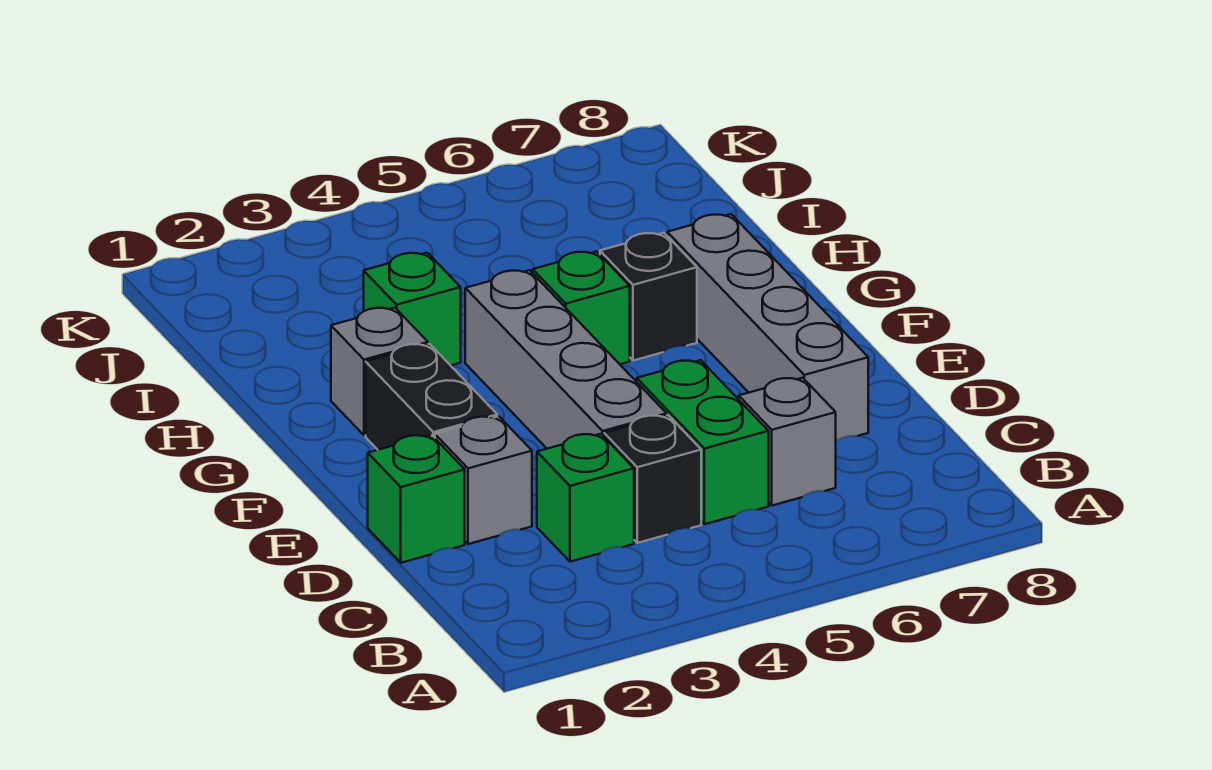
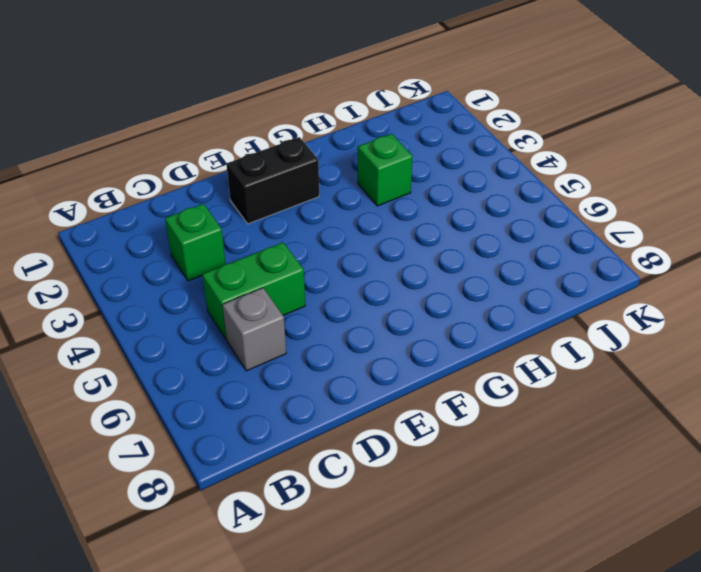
none -> black 1x1 brick [604,415,701,543]
none -> green 1x1 brick [368,435,465,563]
none -> grey 1x1 brick [435,416,532,544]

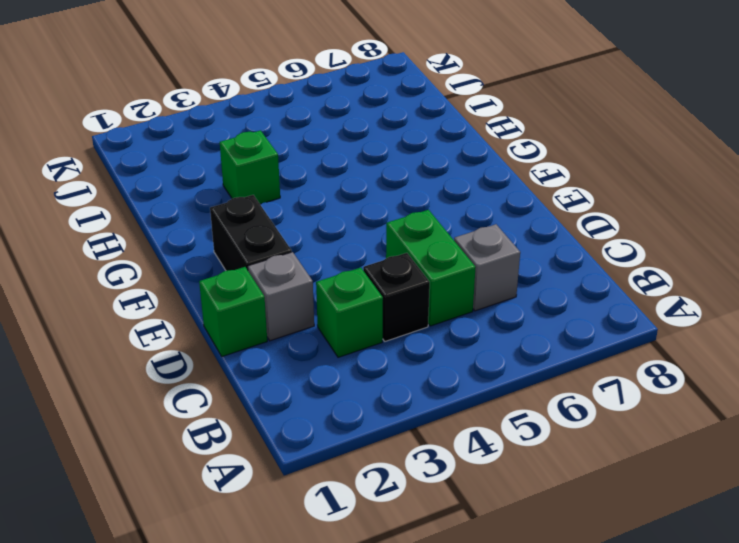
none -> grey 1x4 brick [465,270,667,449]
none -> grey 1x4 brick [667,214,868,441]
none -> grey 1x1 brick [331,308,428,435]

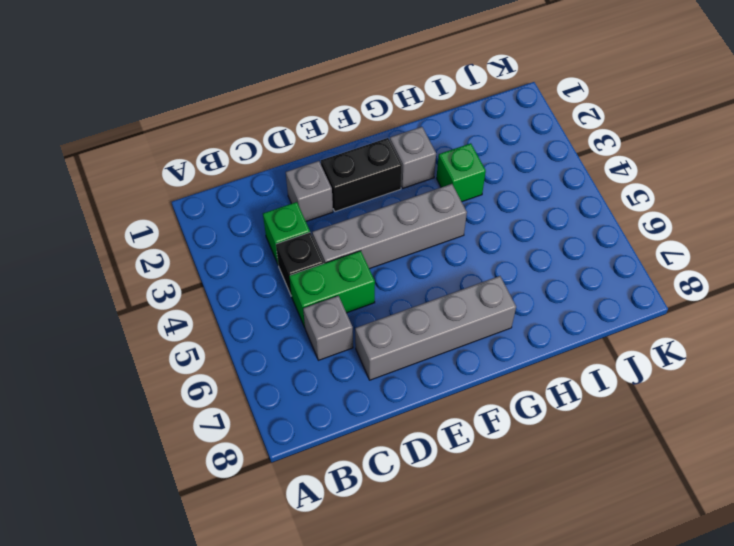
none -> green 1x1 brick [368,435,465,563]
none -> green 1x1 brick [533,251,630,364]
none -> black 1x1 brick [600,233,697,361]

